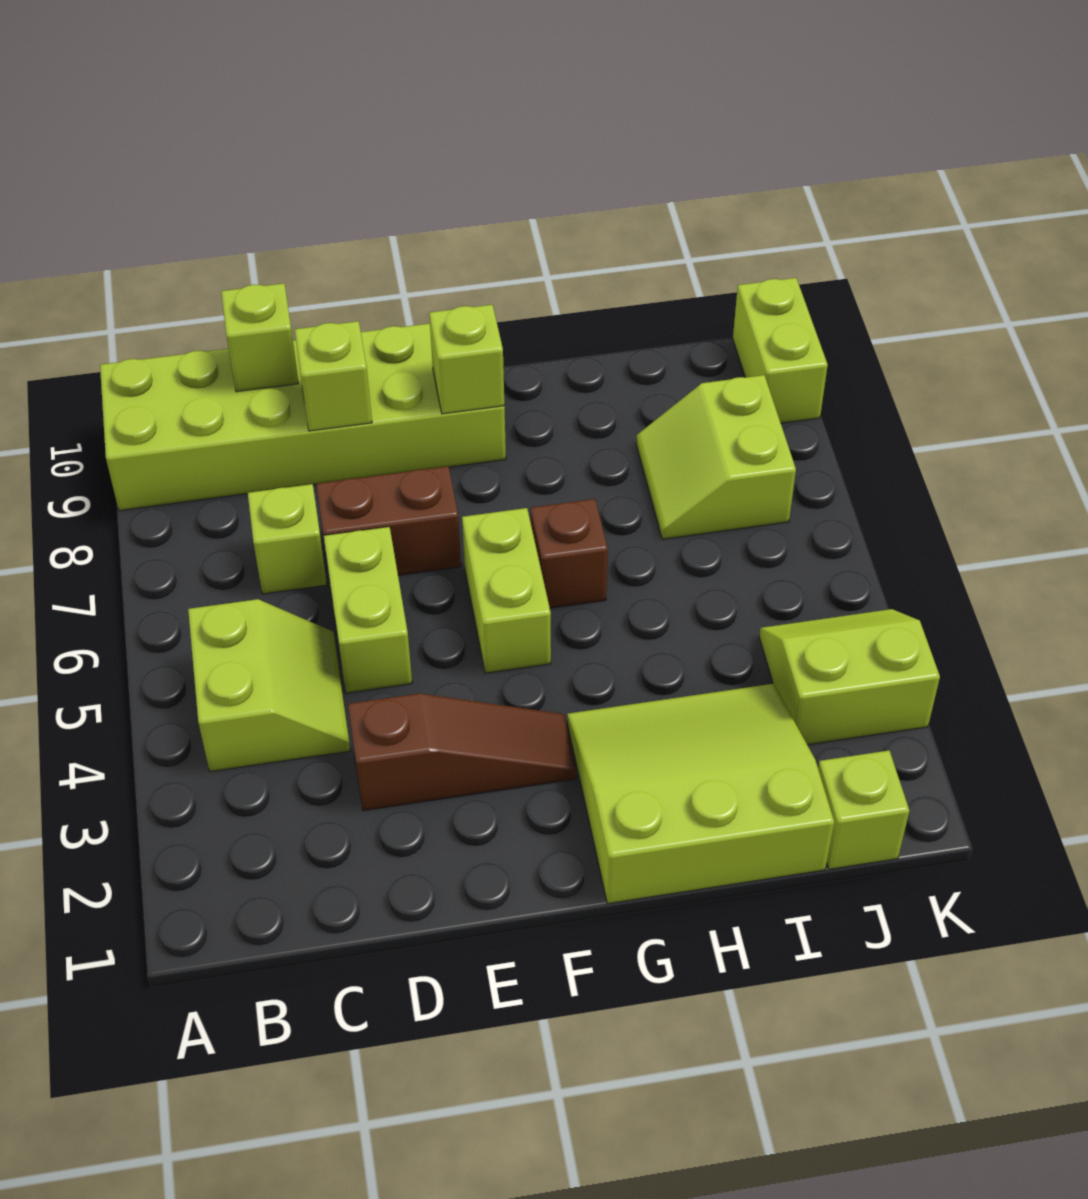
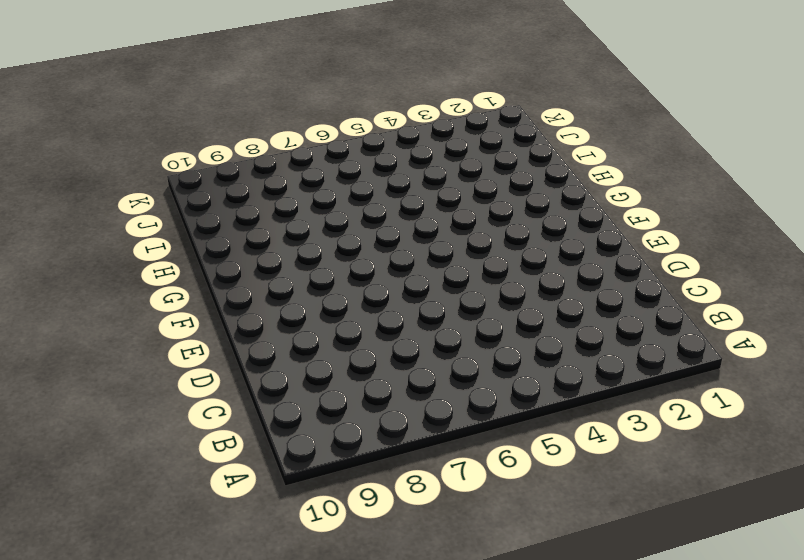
none -> lime 2x6 brick [100,323,506,510]
none -> lime 2x2 slope [188,599,350,772]
none -> lime 1x1 brick [248,484,327,594]

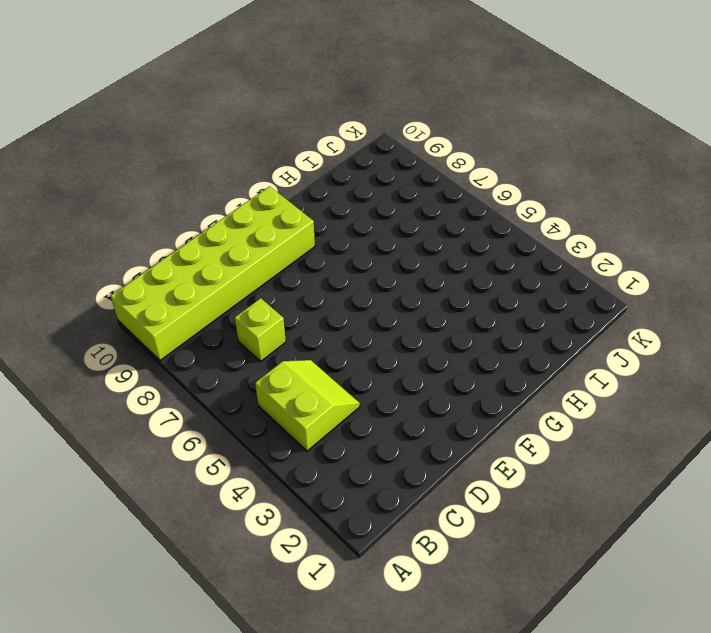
none -> brown 1x3 slope [348,693,576,811]
none -> lime 1x2 brick [324,527,412,693]
none -> brown 1x2 brick [316,466,461,575]

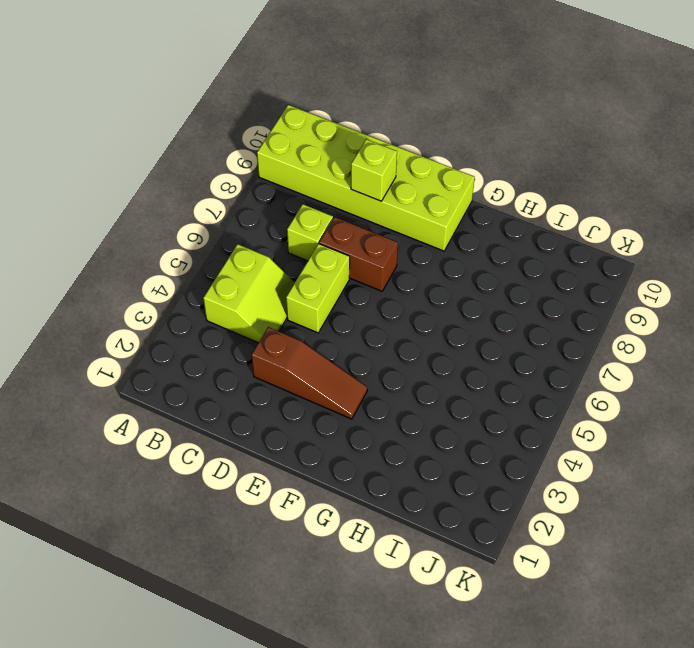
none -> lime 1x2 brick [462,508,551,673]
none -> lime 3x3 slope [567,684,834,904]
none -> brown 1x1 brick [531,499,608,608]

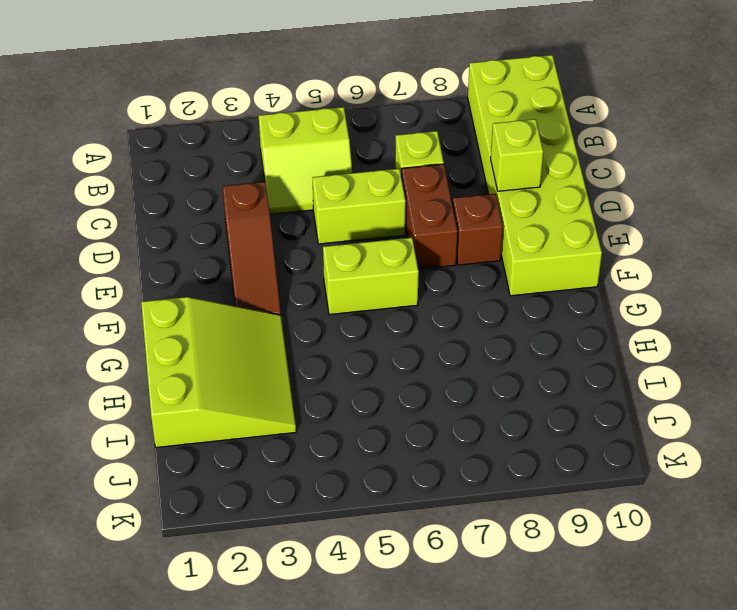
brown 1x1 brick [453,194,503,265] -> brown 1x1 brick moved to [531,499,608,608]
none -> lime 2x2 slope [636,375,796,539]
none -> lime 1x1 brick [818,751,909,869]
none -> lime 2x2 slope [759,609,940,745]

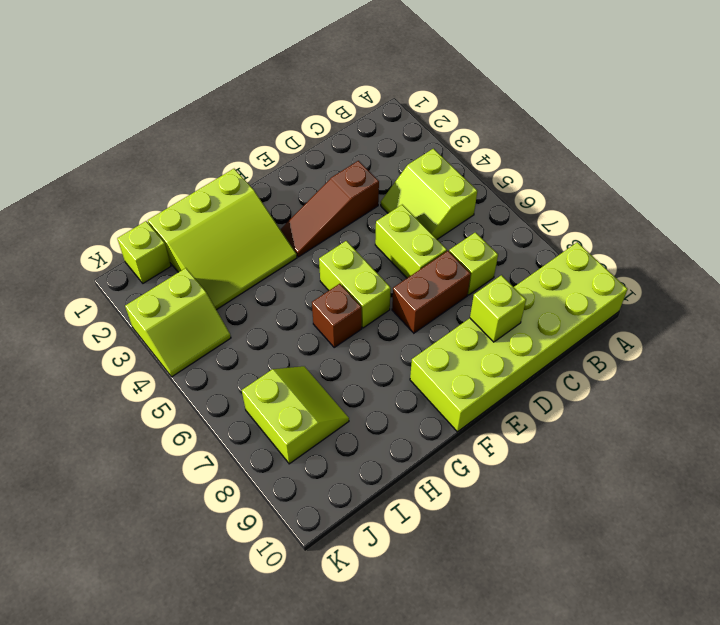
none -> lime 1x2 brick [733,278,828,423]
none -> lime 1x1 brick [221,283,299,392]
none -> lime 1x1 brick [429,305,504,414]

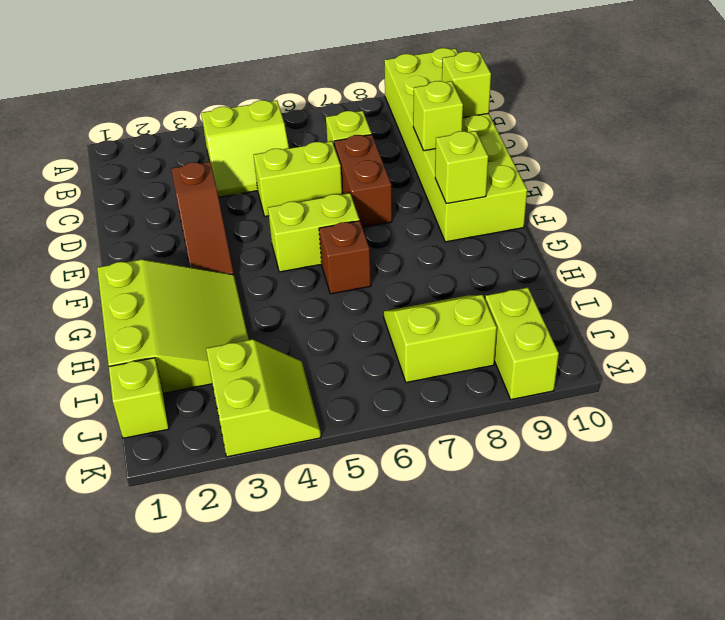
lime 1x2 brick [485,287,559,400] -> lime 1x2 brick turned to [733,278,828,423]

